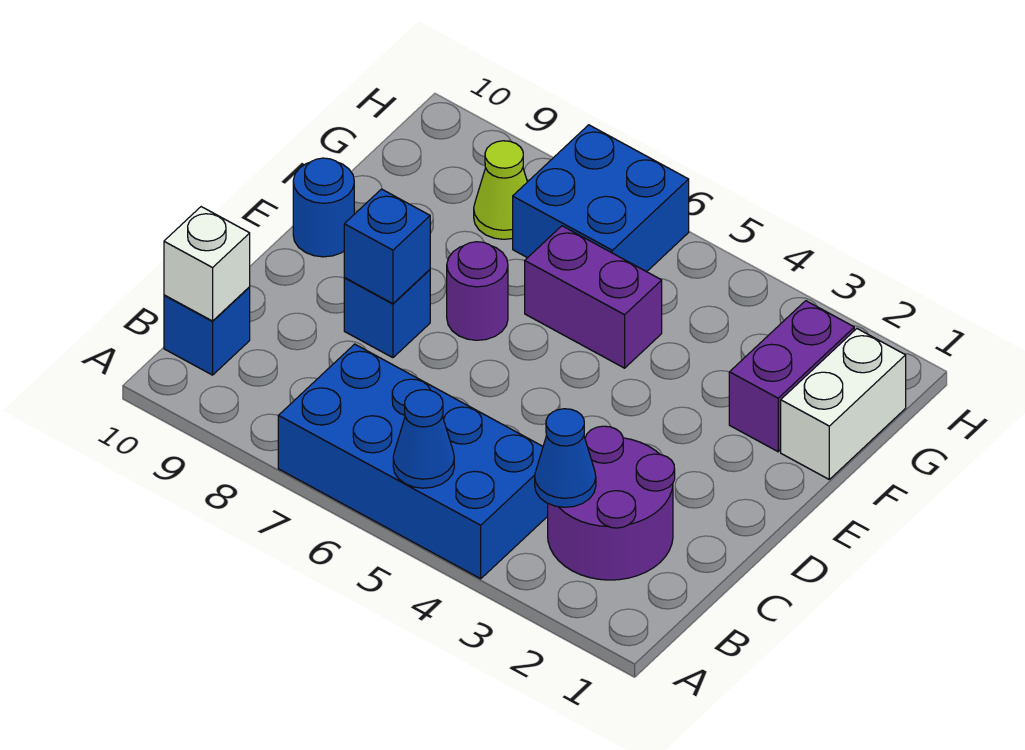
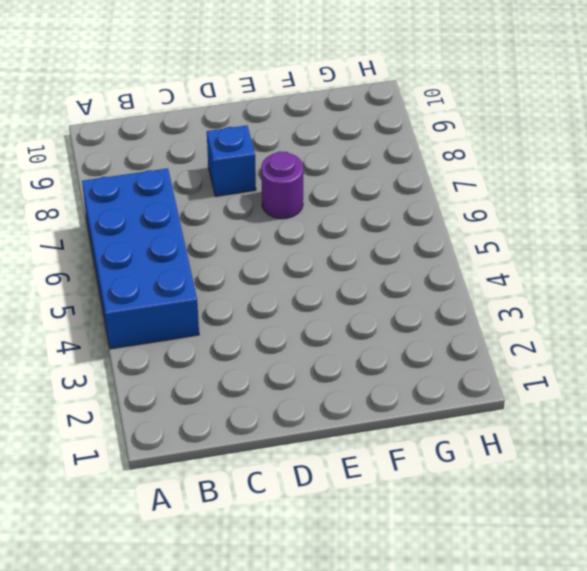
none -> purple 2x2 round brick [548,426,675,580]
none -> blue 1x1 brick [164,287,250,375]
none -> blue 1x1 round brick [293,158,354,257]

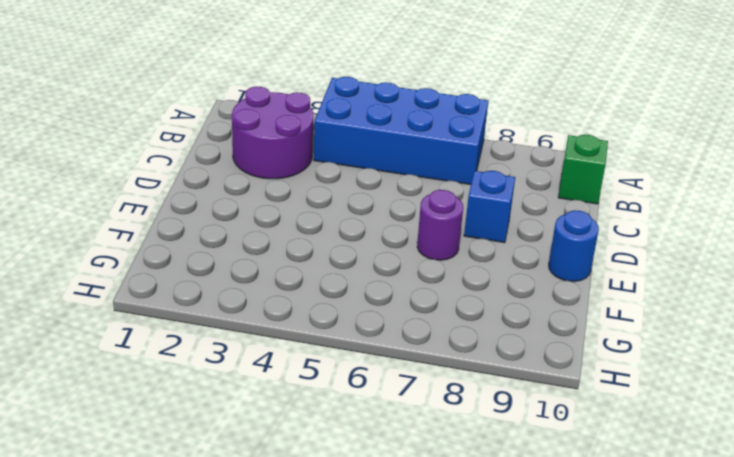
green 1x1 brick [558,135,608,204] -> blue 1x1 brick [164,287,250,375]
none -> white 1x2 brick [781,329,906,479]
none -> purple 1x2 brick [729,301,854,452]
none -> purple 1x2 brick [525,226,662,368]

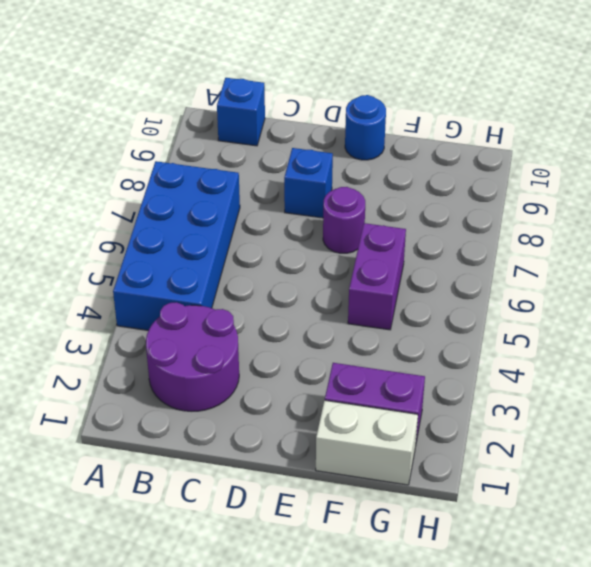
none -> blue 2x2 brick [513,125,689,272]
none -> lime 1x1 cone [474,141,527,239]
none -> blue 1x1 cone [393,390,454,488]

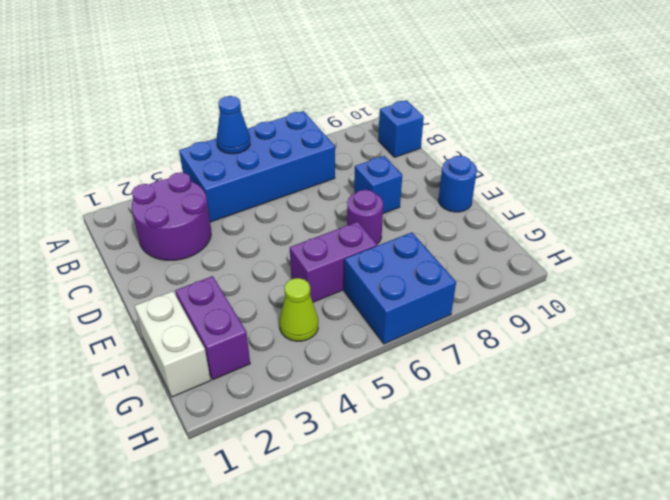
lime 1x1 cone [279,278,318,341] -> lime 1x1 cone moved to [474,141,527,239]
none -> blue 1x1 cone [535,409,596,507]
none -> white 1x1 brick [164,207,250,321]
none -> blue 1x1 brick [344,189,430,304]

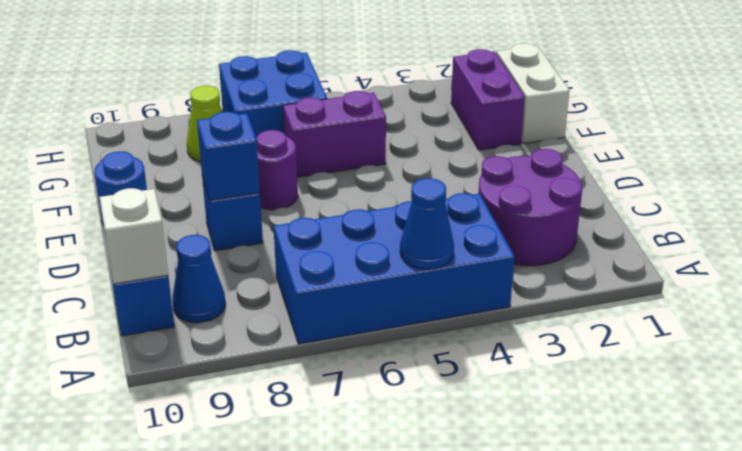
blue 1x1 cone [172,235,225,323] -> blue 1x1 cone moved to [535,409,596,507]

